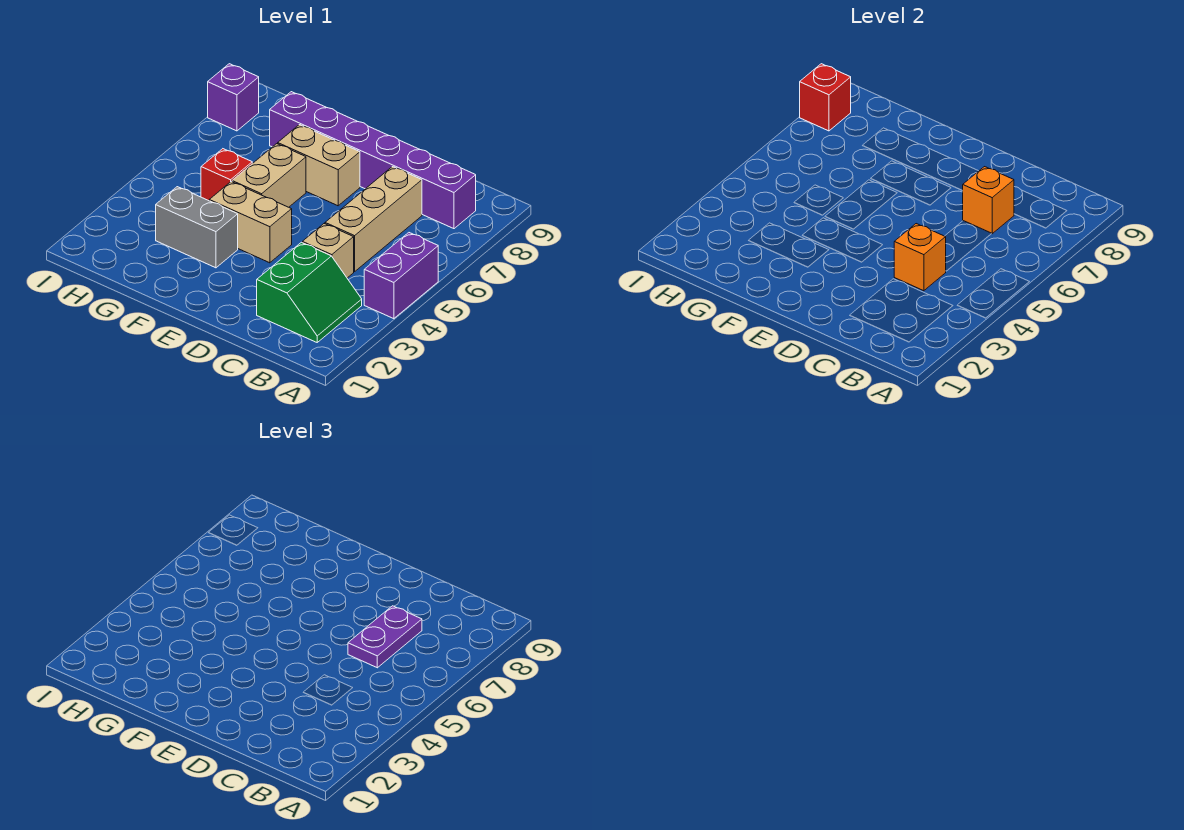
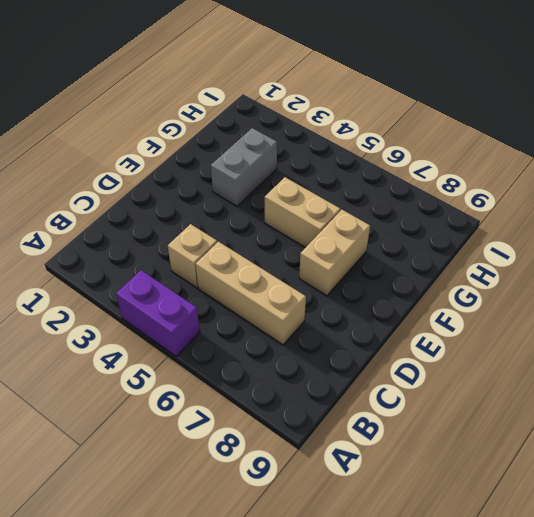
none -> green 2x2 slope [257,242,362,342]
none -> purple 1x6 brick [270,92,476,229]
none -> tan 1x2 brick [209,182,292,263]

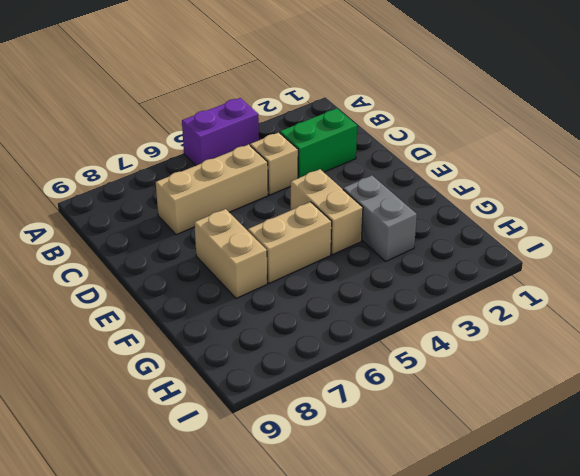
none -> purple 1x6 brick [270,92,476,229]
none -> red 1x1 brick [201,149,252,201]
none -> purple 1x1 brick [208,64,259,131]

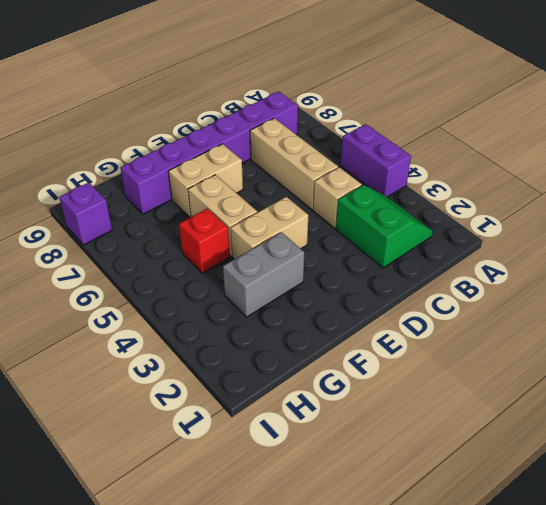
none -> orange 1x1 brick [894,224,946,291]
none -> orange 1x1 brick [962,167,1014,234]
none -> red 1x1 brick [800,64,851,131]

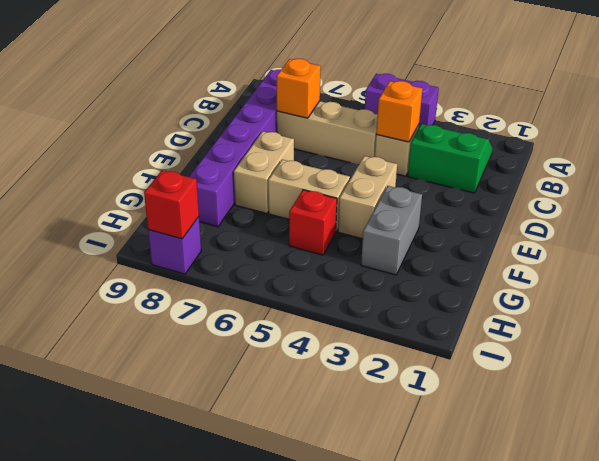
none -> purple 1x2 plate [348,606,422,668]

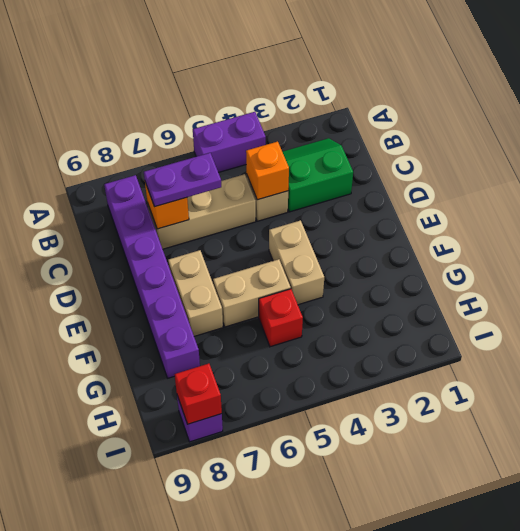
none -> grey 1x2 brick [156,187,238,268]

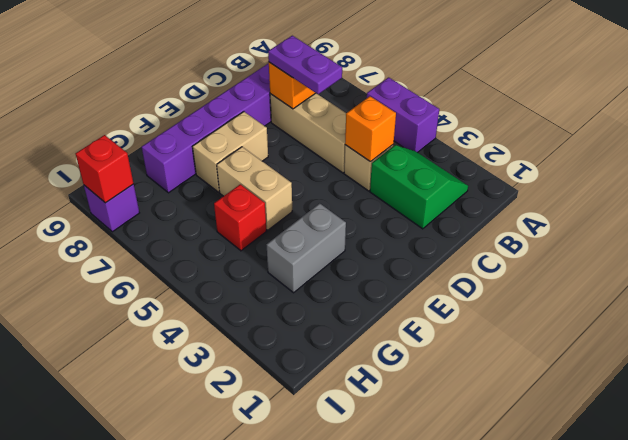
none -> tan 1x2 brick [209,182,292,263]

